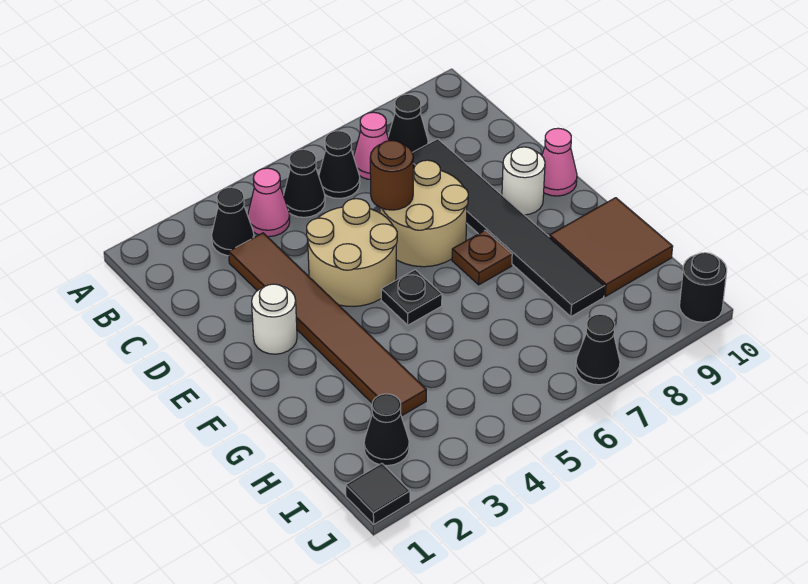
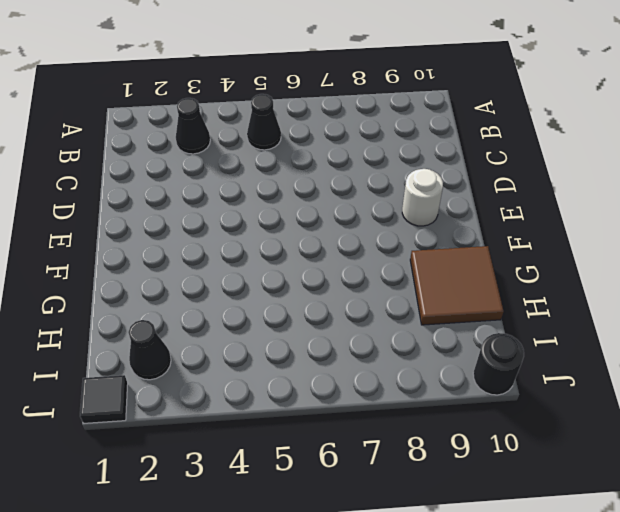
none -> pink 1x1 cone [248,168,290,237]
none -> black 1x1 cone [319,131,360,198]
none -> pink 1x1 cone [354,112,389,180]

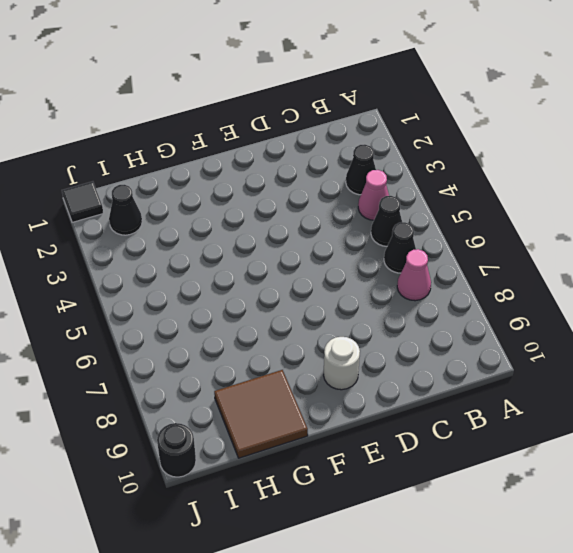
none -> black 1x1 cone [388,94,428,152]
none -> brown 1x6 tile [229,233,426,416]
none -> black 1x6 tile [412,139,605,317]

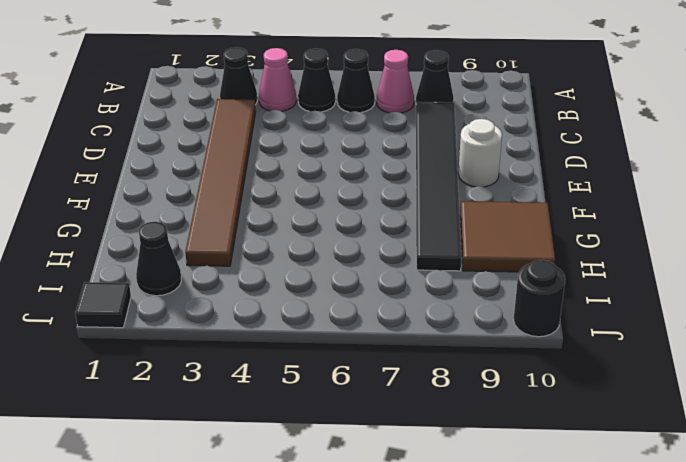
none -> tan 2x2 round brick [307,199,397,306]
none -> tan 2x2 round brick [380,160,468,267]
none -> white 1x1 round brick [252,284,297,354]

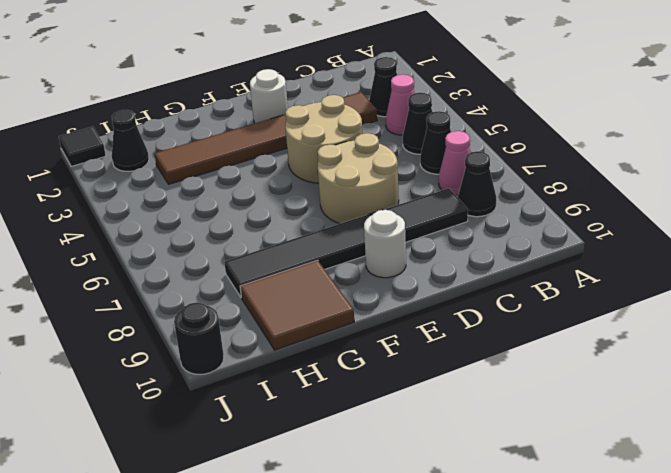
none -> pink 1x1 cone [542,128,577,196]
none -> black 1x1 plate [381,270,442,325]
none -> brown 1x1 plate [452,230,512,285]

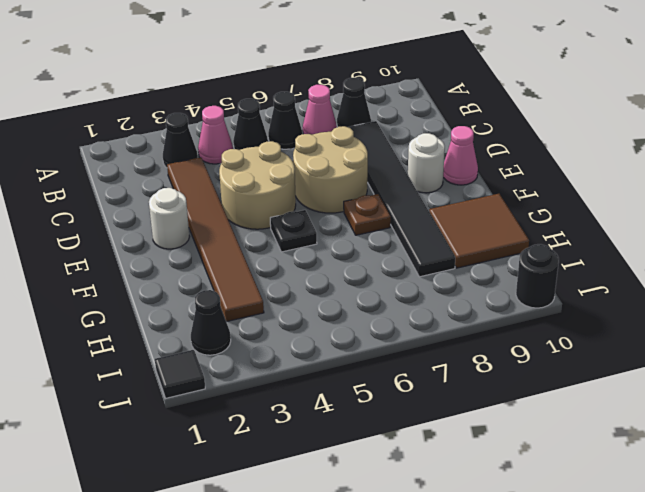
none -> black 1x1 cone [576,314,620,385]
none -> brown 1x1 round brick [370,140,413,210]

